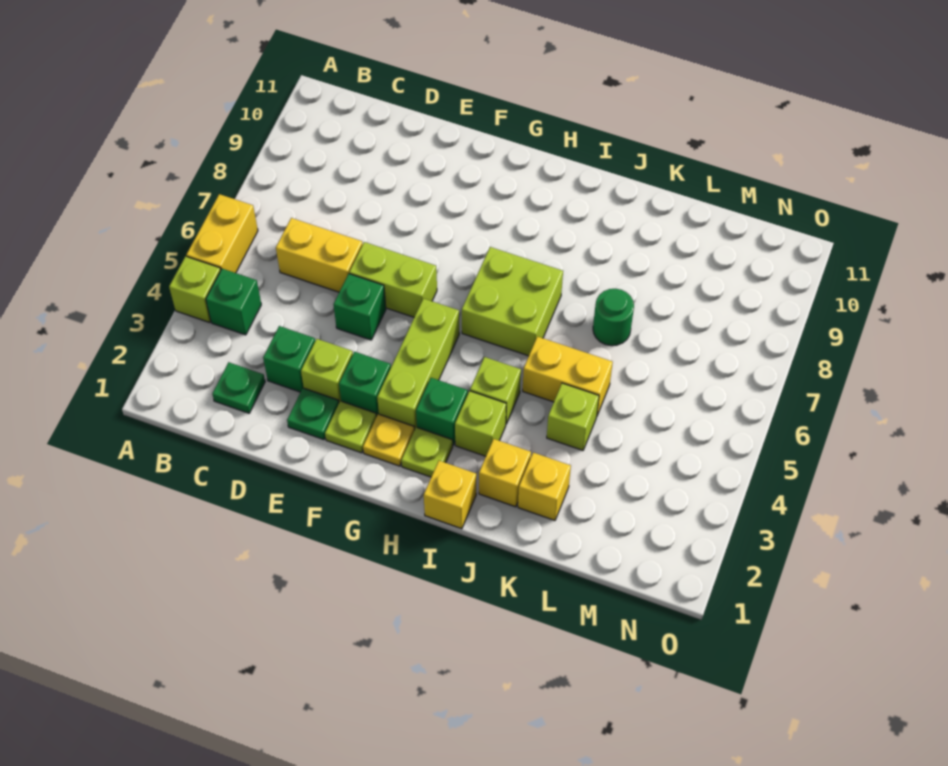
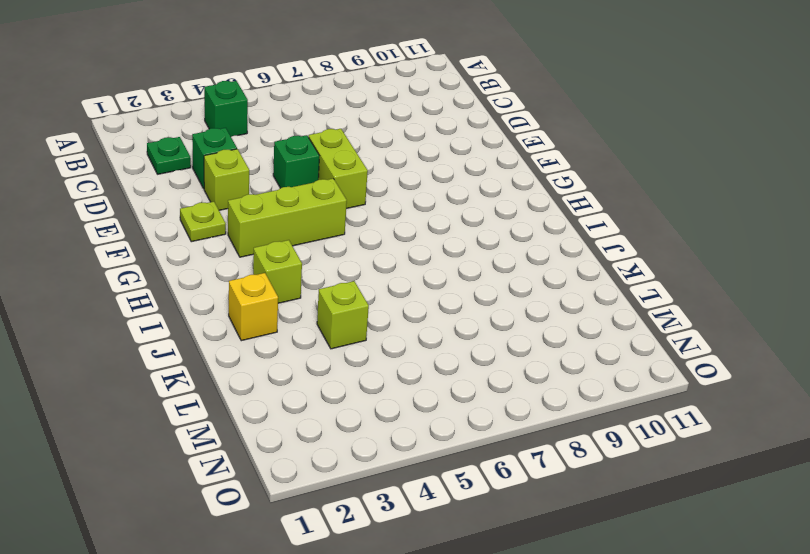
none -> lime 1x1 brick [169,256,221,322]
none -> yellow 1x2 brick [187,194,258,273]
none -> yellow 1x2 brick [276,218,363,292]

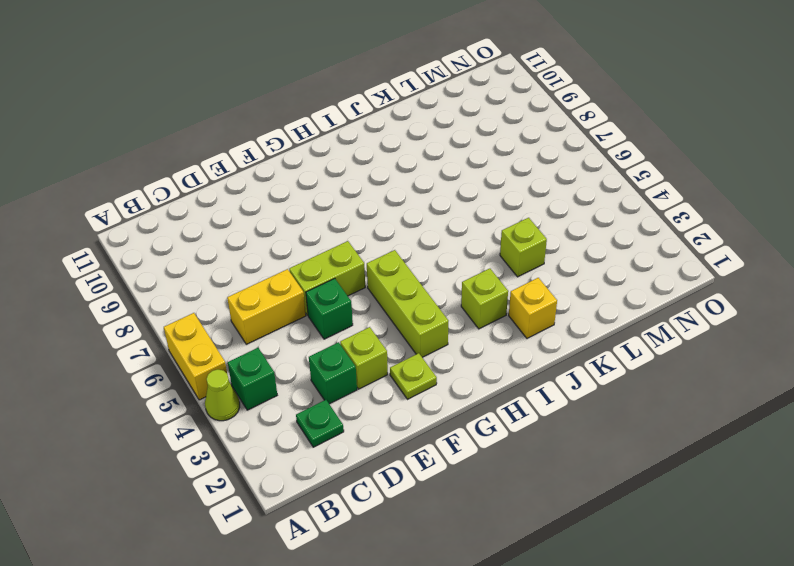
lime 1x1 cone [205,369,240,421] -> lime 1x1 brick [169,256,221,322]
none -> green 1x1 plate [287,388,339,440]
none -> green 1x1 brick [339,352,391,416]
none -> yellow 1x1 plate [363,414,415,466]

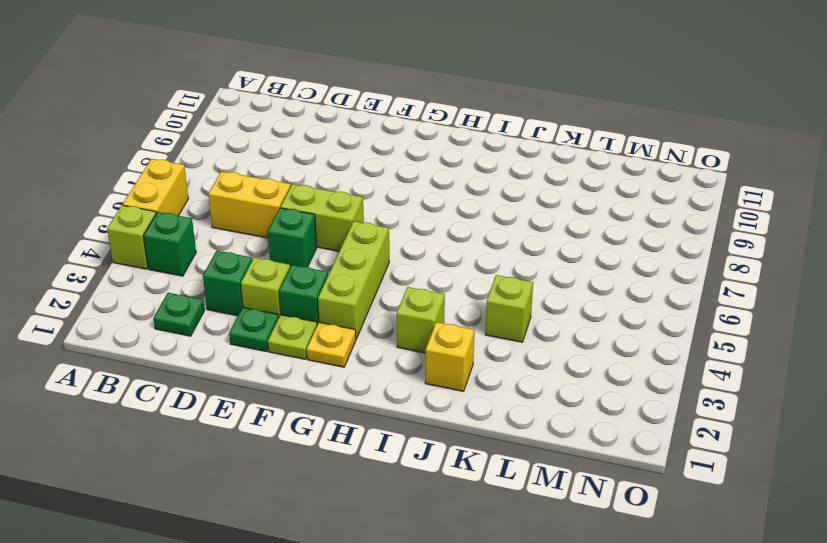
none -> lime 1x1 plate [401,427,453,477]
none -> green 1x1 brick [416,378,468,445]
none -> lime 2x2 brick [462,247,563,356]

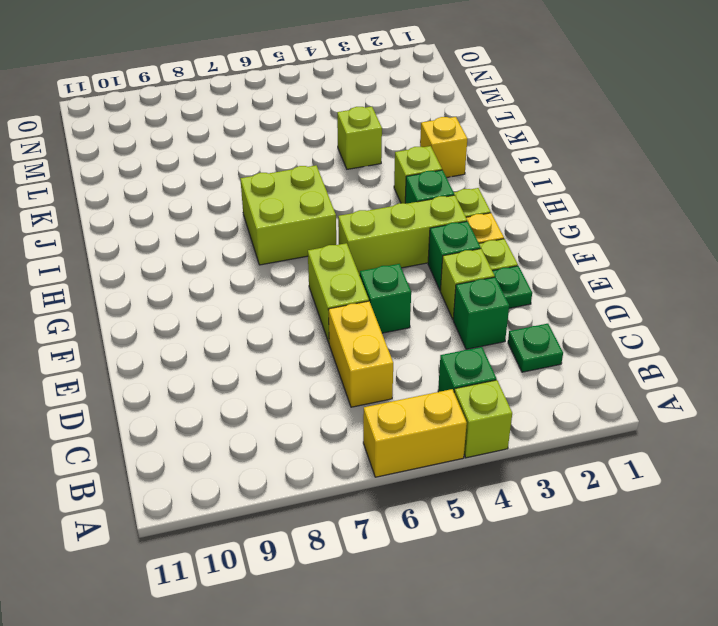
none -> yellow 1x1 brick [424,461,476,529]
none -> lime 1x1 brick [470,357,521,424]
none -> yellow 1x2 brick [523,336,613,415]

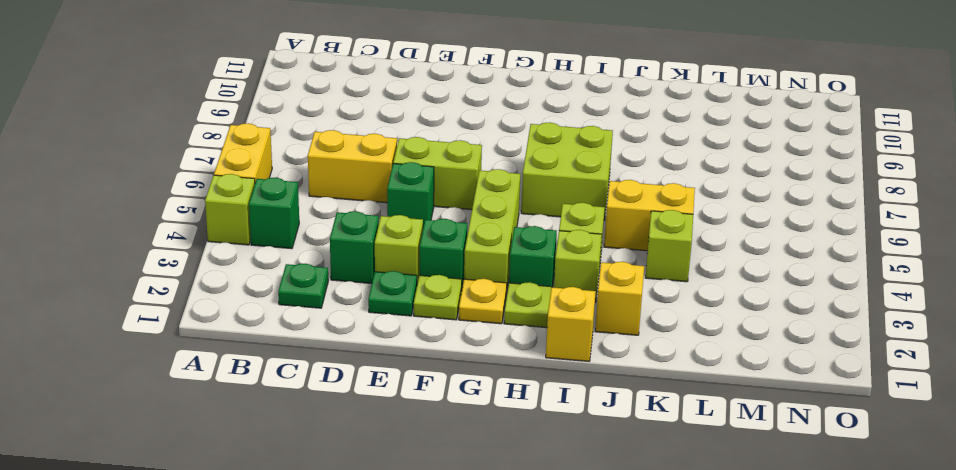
none -> yellow 1x1 brick [518,453,571,520]
none -> green 1x1 round brick [593,289,634,346]

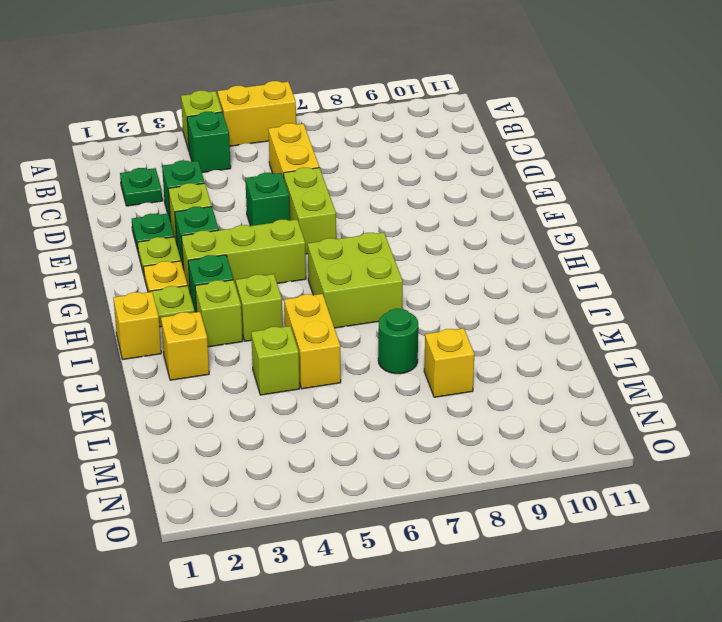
yellow 1x1 brick [424,328,474,397] -> yellow 1x1 brick moved to [518,453,571,520]

